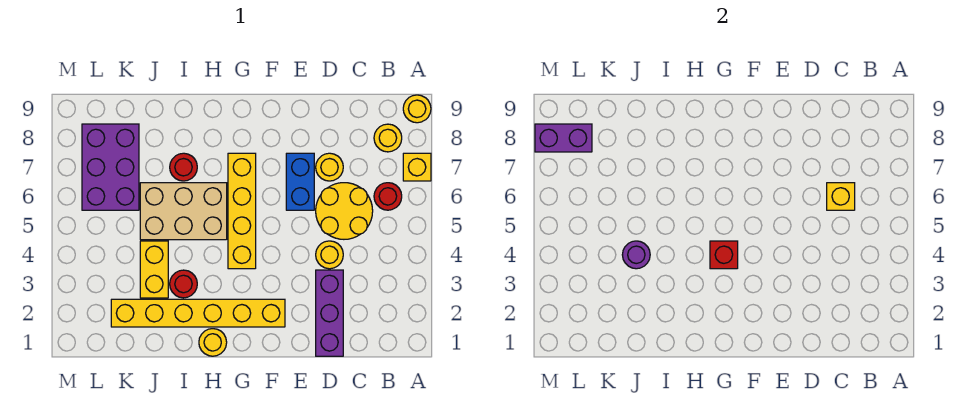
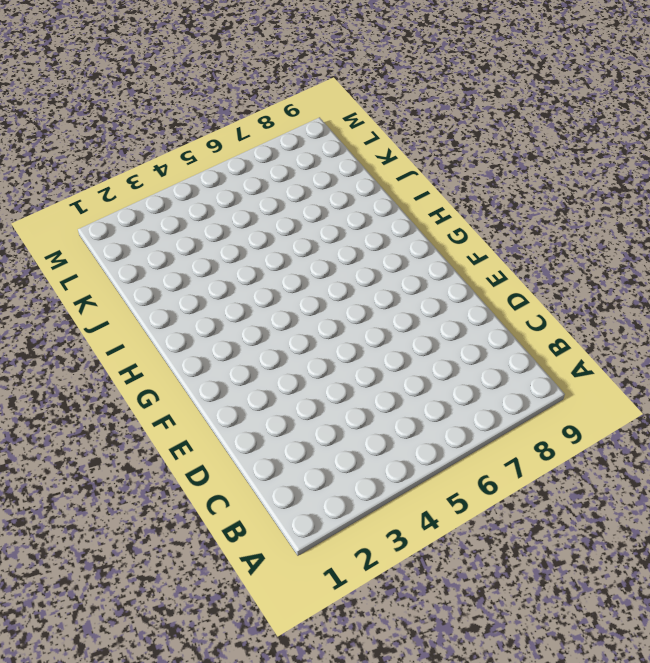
none -> yellow 1x1 brick [403,153,431,181]
none -> yellow 1x1 round brick [403,95,431,123]
none -> red 1x1 round brick [374,183,402,210]

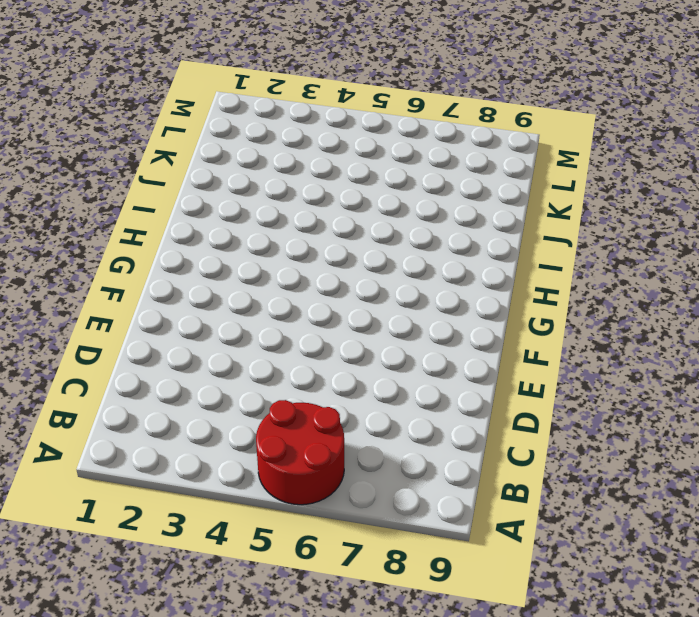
red 2x2 round brick [256,400,344,505] -> red 1x1 round brick [374,183,402,210]
none -> yellow 1x1 brick [403,153,431,181]
none -> yellow 1x1 round brick [403,95,431,123]
none -> yellow 1x1 round brick [374,124,402,152]

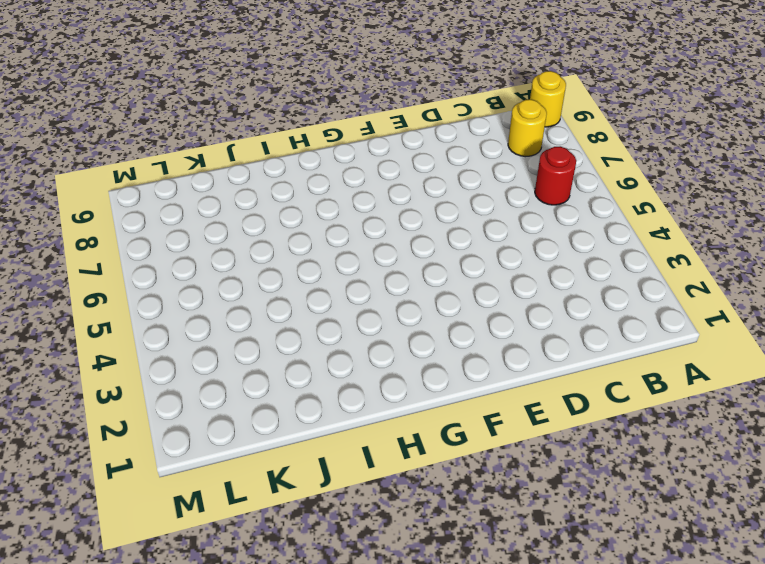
none -> yellow 1x1 brick [403,153,431,181]
none -> yellow 2x2 round brick [316,183,373,239]
none -> purple 1x3 brick [316,270,343,356]

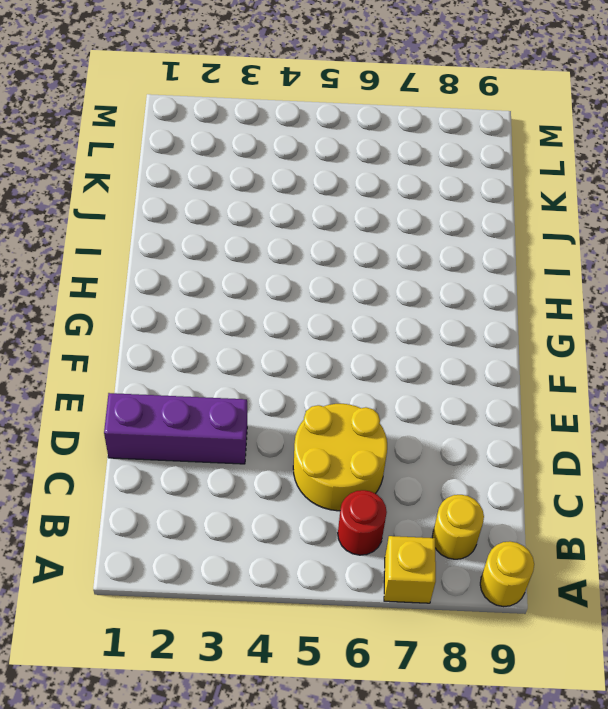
none -> yellow 1x1 round brick [316,241,343,269]
none -> yellow 1x1 round brick [316,153,343,181]
none -> blue 1x2 brick [286,153,314,210]

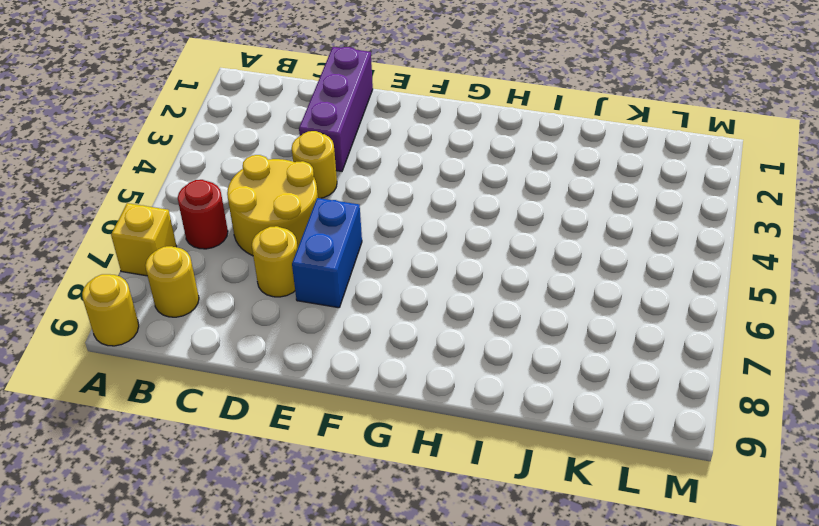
none -> yellow 1x6 brick [111,299,285,327]
none -> yellow 1x4 brick [228,153,256,269]
none -> yellow 1x1 round brick [199,329,227,356]

